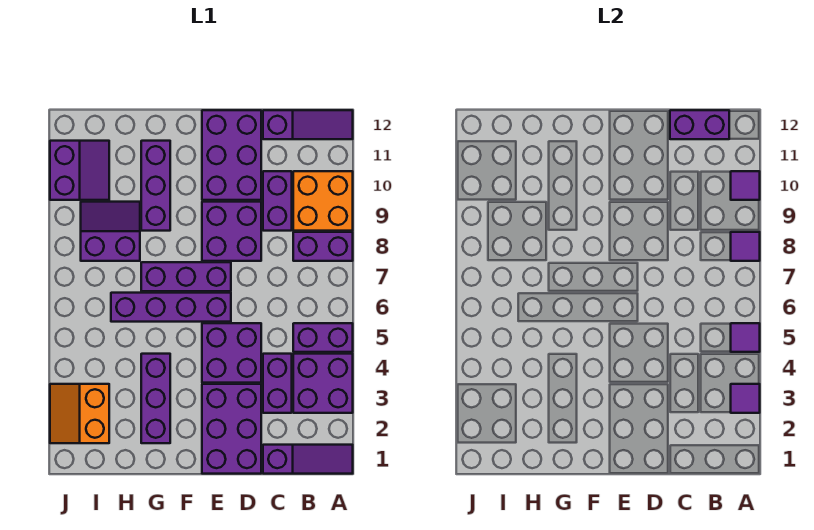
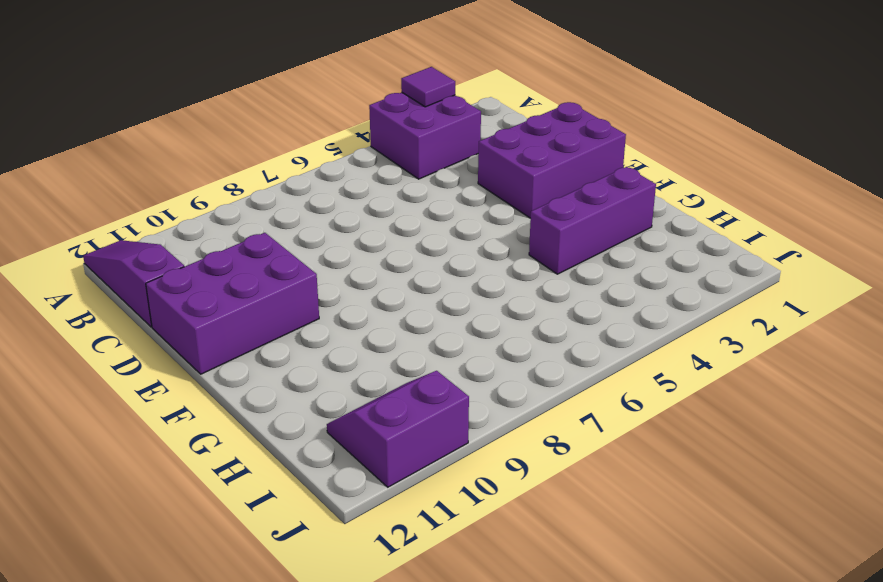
none -> purple 1x3 slope [263,445,353,474]
none -> purple 1x2 brick [293,323,353,352]
none -> purple 1x2 brick [293,232,353,261]

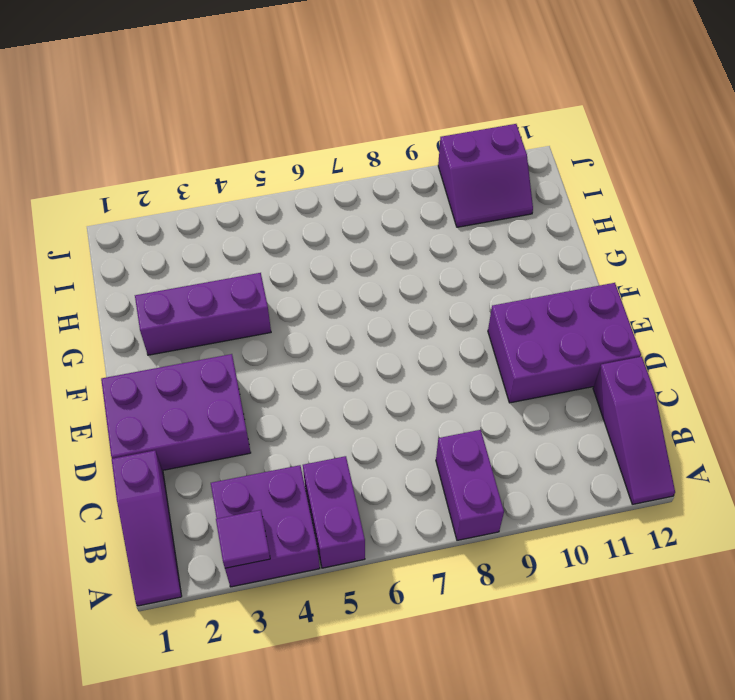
none -> orange 2x2 brick [293,171,353,231]
none -> purple 1x2 brick [263,354,292,413]
none -> purple 1x2 brick [263,171,292,231]

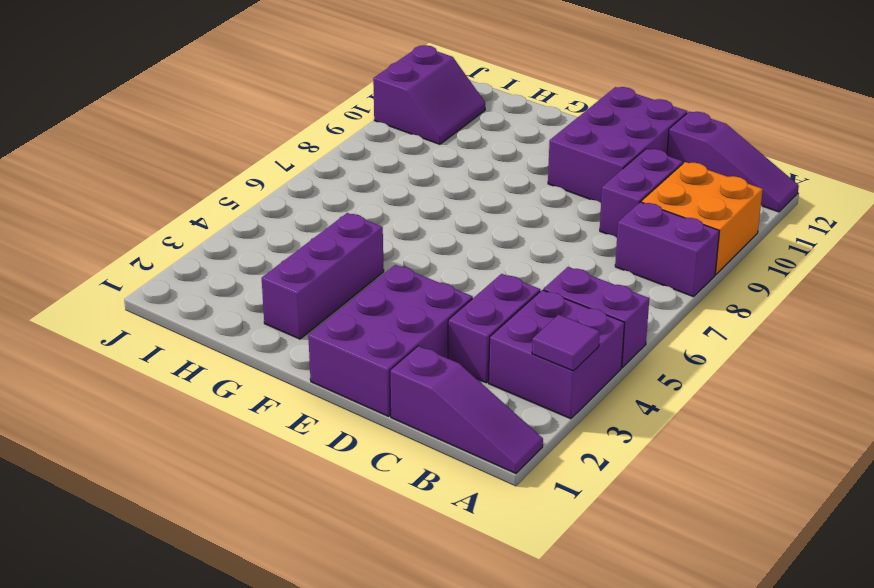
none -> purple 2x2 brick [202,323,261,383]
none -> purple 2x2 brick [202,202,261,261]
none -> purple 1x4 brick [111,293,231,322]

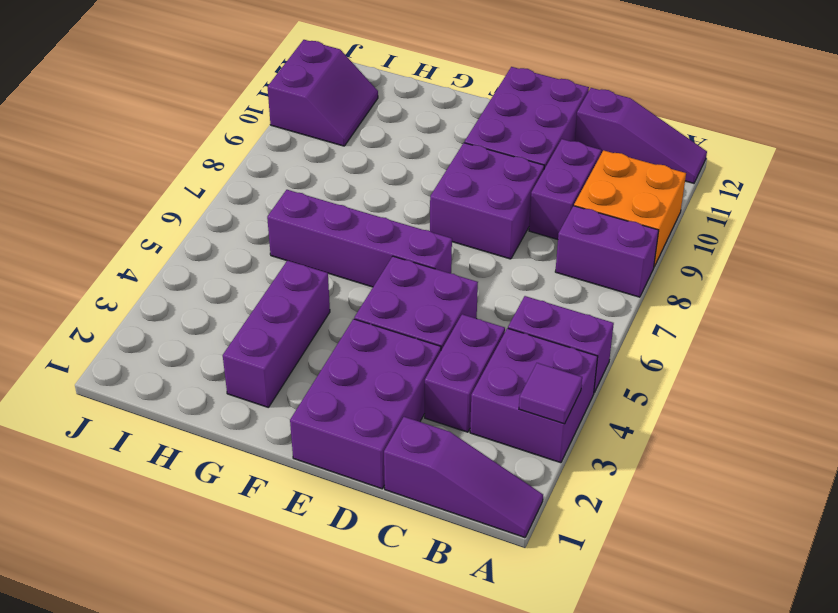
none -> purple 1x3 brick [141,262,231,291]
none -> purple 1x3 brick [141,141,170,231]
none -> purple 2x2 slope [81,202,140,261]

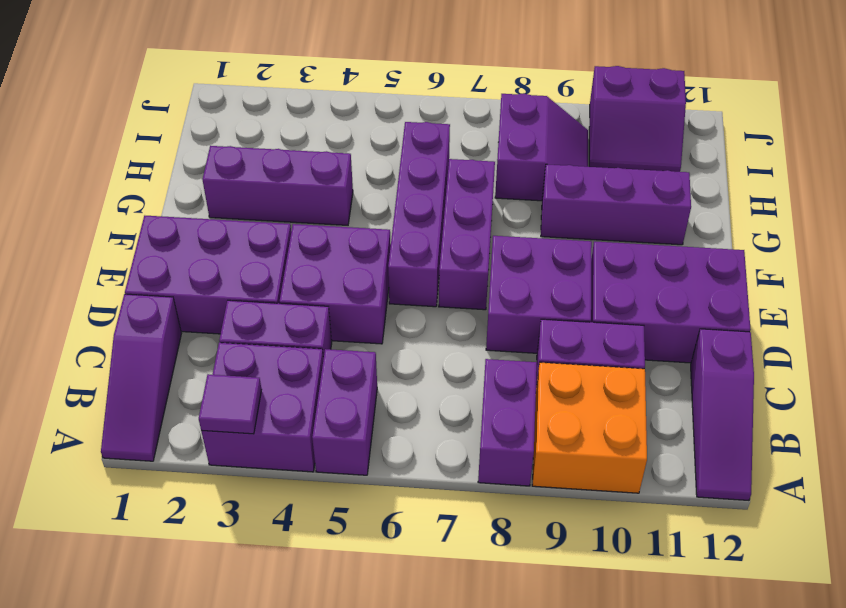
none -> orange 2x2 slope [50,384,109,443]
none -> purple 1x1 tile [731,323,760,352]
none -> purple 1x1 tile [731,232,760,261]

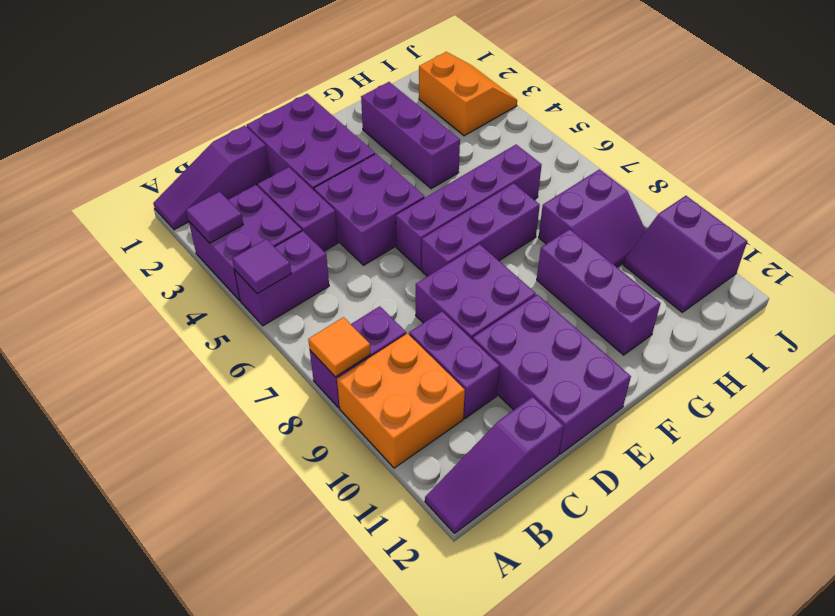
orange 1x1 tile [308,317,370,377] -> purple 1x1 tile [731,232,760,261]
none -> purple 1x1 tile [731,171,760,200]
none -> purple 1x2 brick [670,110,729,139]

